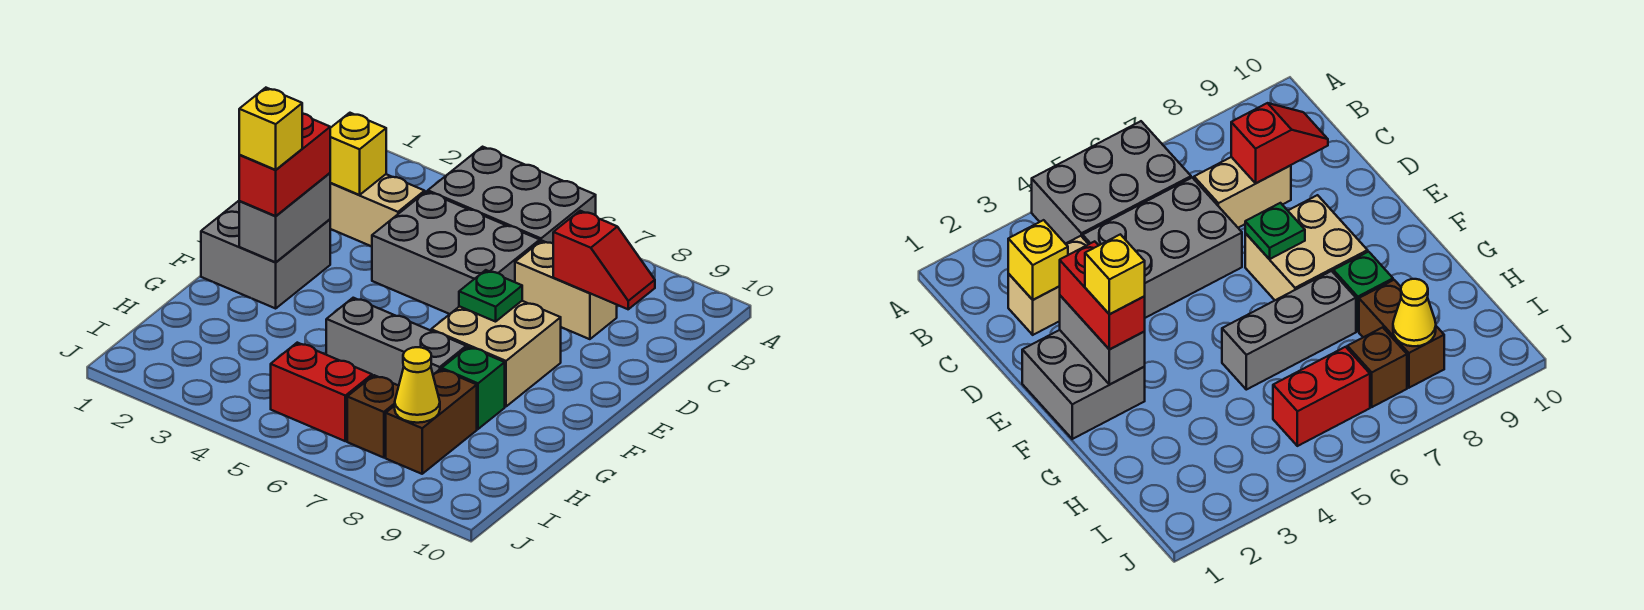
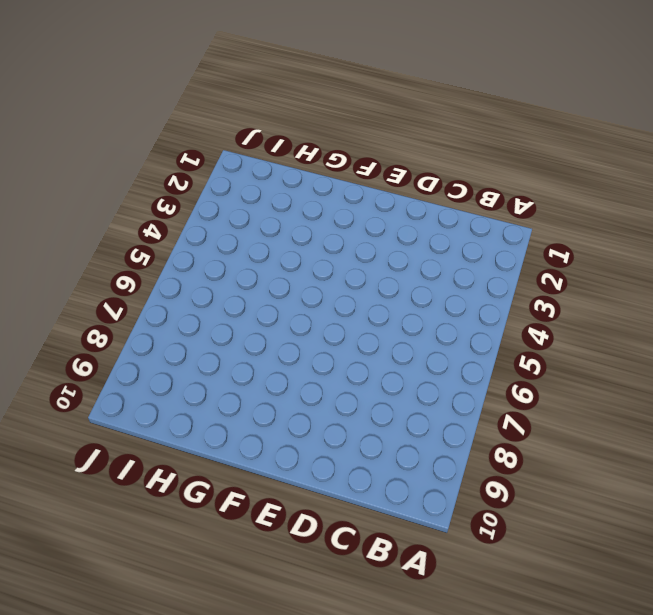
none -> grey 2x3 brick [428,147,596,243]
none -> tan 1x2 brick [330,174,425,247]
none -> grey 2x3 brick [372,192,540,314]

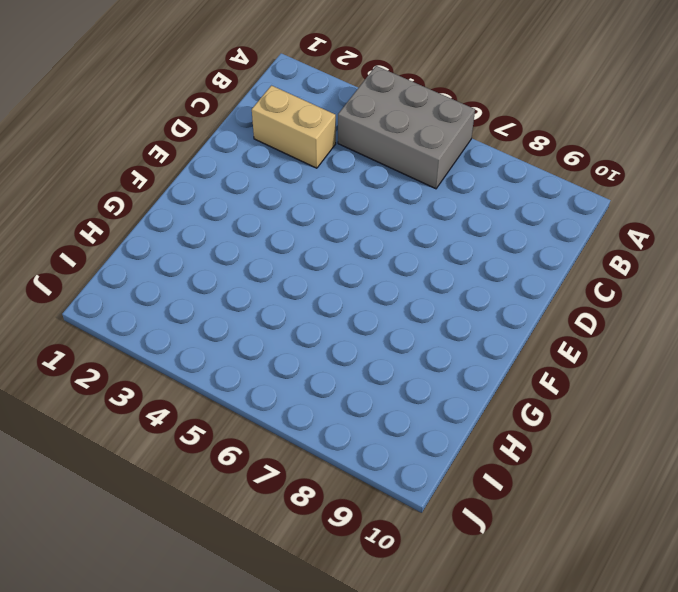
none -> grey 2x3 brick [372,192,540,314]
none -> tan 1x2 brick [515,241,617,339]
none -> grey 2x2 brick [201,201,330,308]

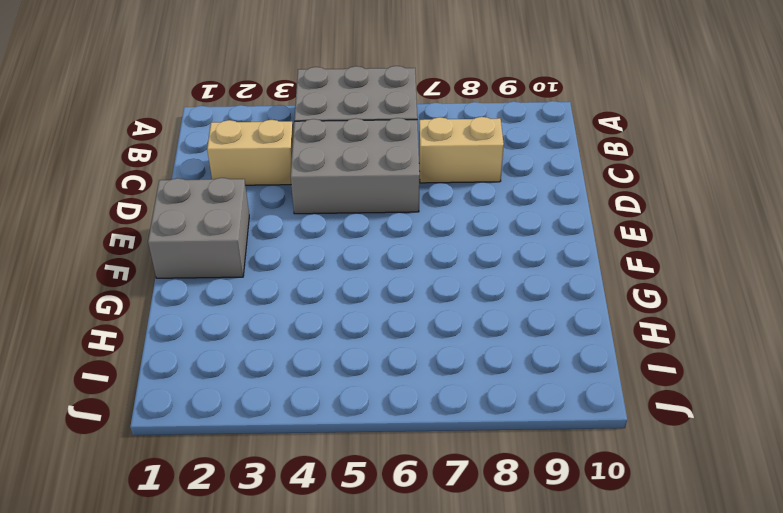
none -> tan 2x2 brick [431,301,561,407]
none -> grey 1x3 brick [326,298,466,386]
none -> green 1x1 brick [442,347,505,429]

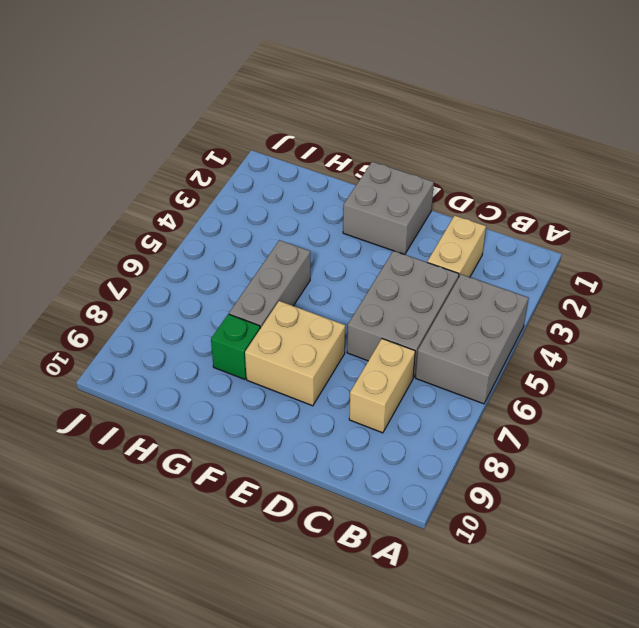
none -> brown 1x2 brick [386,369,477,474]
none -> red 1x2 brick [271,343,372,441]
none -> brown 1x1 brick [347,375,399,458]

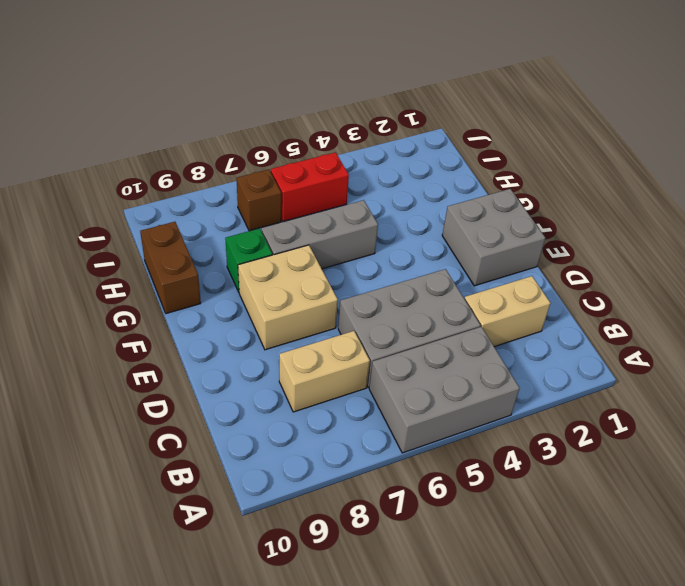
brown 1x2 brick [140,222,201,314] -> brown 1x2 brick moved to [386,369,477,474]
none -> yellow 1x1 brick [330,113,386,195]
none -> red 1x2 slope [553,211,655,309]
none -> grey 1x2 brick [239,173,330,262]

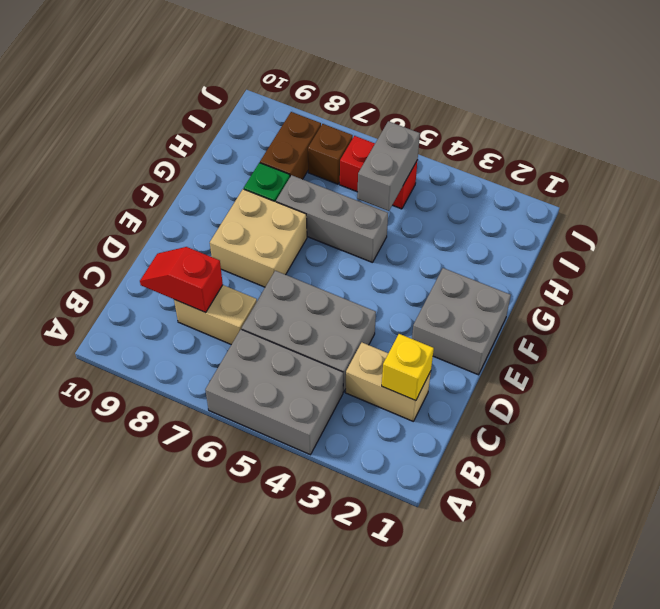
grey 1x2 brick [357,121,420,211] -> grey 1x2 brick moved to [239,173,330,262]
none -> green 1x1 plate [459,270,522,322]
none -> yellow 1x1 cone [395,347,440,423]
none -> red 1x2 brick [239,113,330,216]

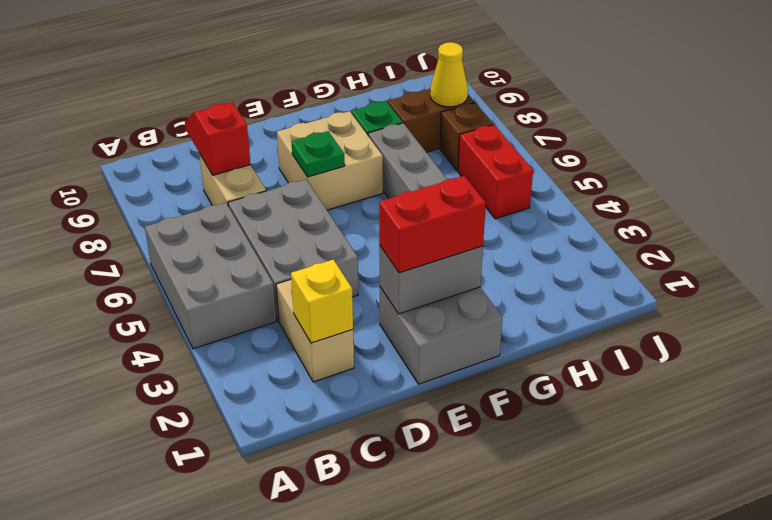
none -> yellow 1x1 brick [239,88,302,170]

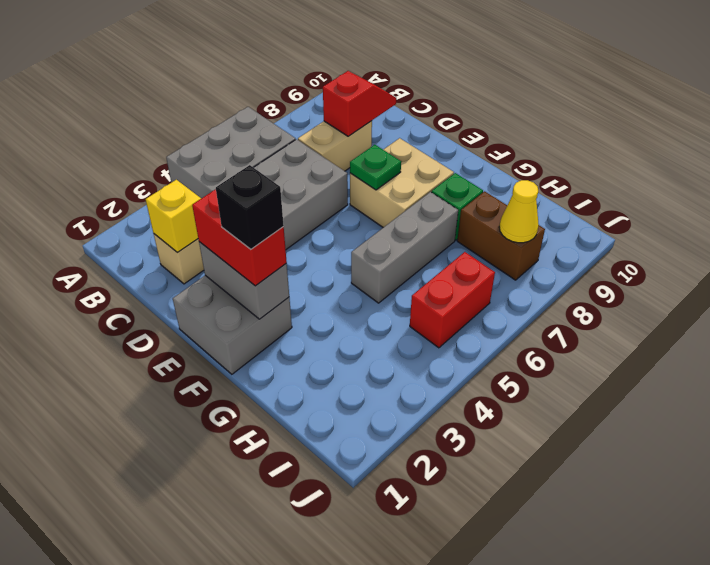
black 1x1 brick [216,165,284,249] -> yellow 1x1 brick [239,88,302,170]
none -> brown 1x1 brick [347,375,399,458]

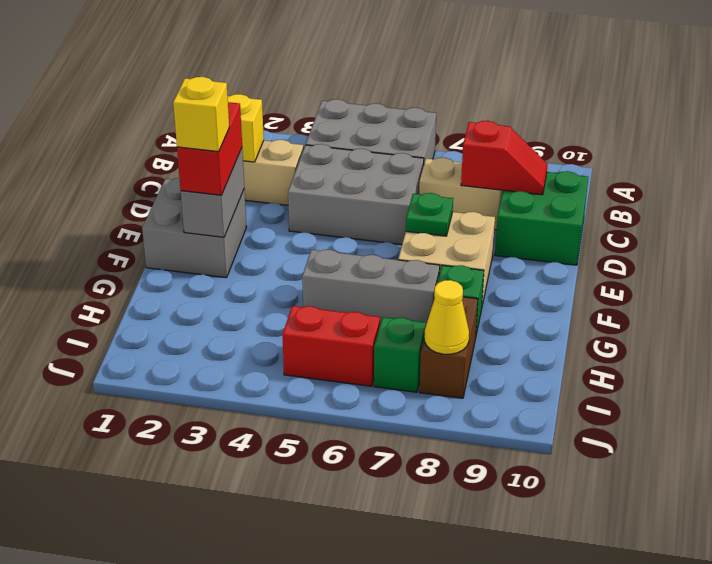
green 2x2 brick [495,171,588,265] -> none
green 1x1 brick [374,317,426,392] -> brown 1x1 brick [347,375,399,458]

